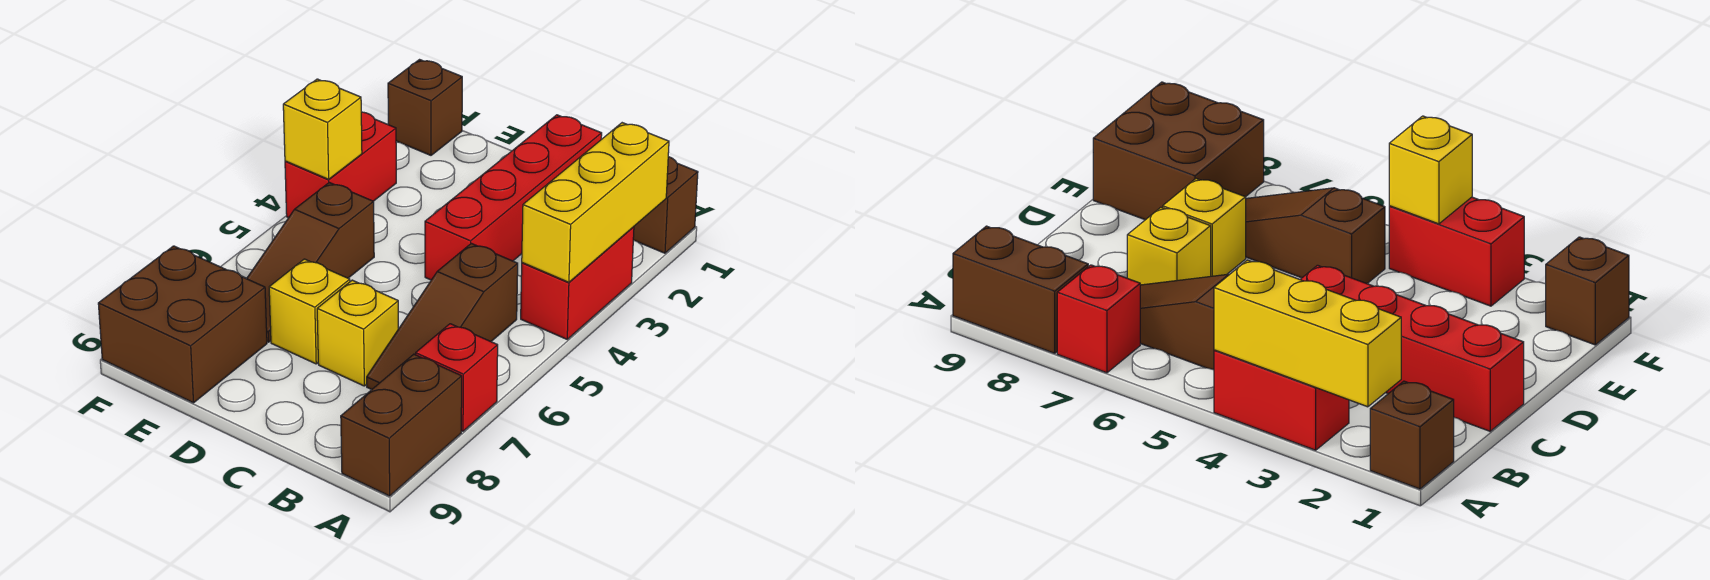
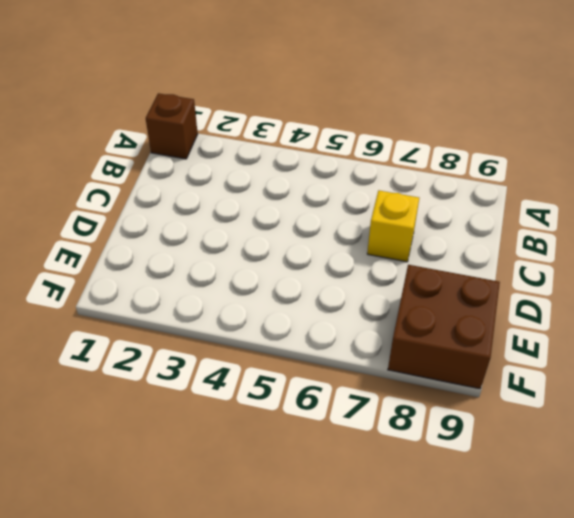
none -> red 1x2 brick [521,227,634,339]
none -> red 1x1 brick [416,324,498,431]
none -> brown 1x2 brick [341,354,462,496]

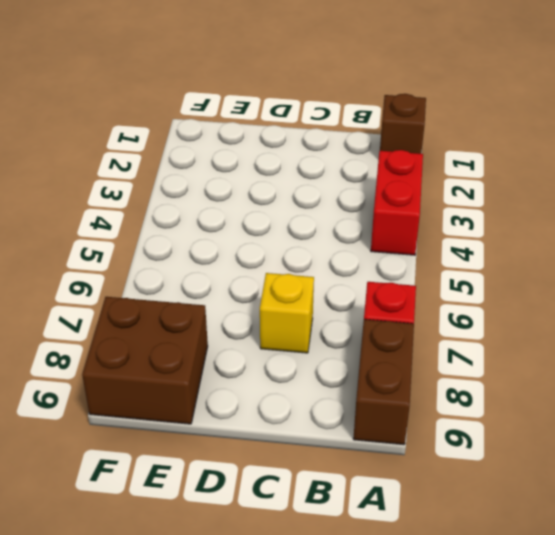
none -> brown 1x3 slope [367,243,518,389]
none -> red 1x4 brick [425,115,602,280]
none -> yellow 1x1 brick [269,259,350,364]

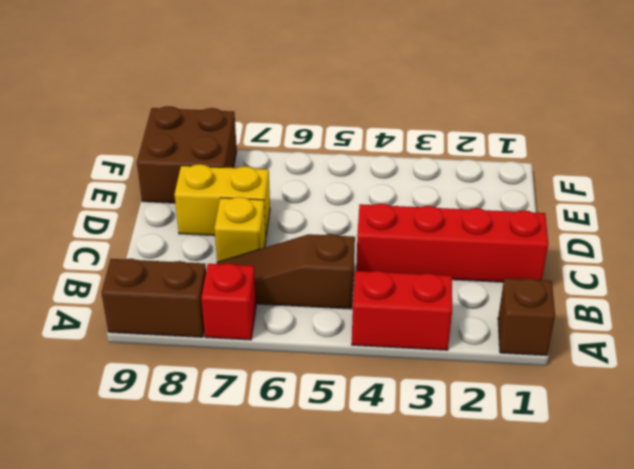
yellow 1x2 brick [174,164,270,236] -> yellow 1x1 brick [269,259,350,364]
none -> brown 1x3 slope [247,182,374,342]
none -> brown 1x1 brick [388,60,462,155]
none -> red 1x2 brick [285,112,396,218]

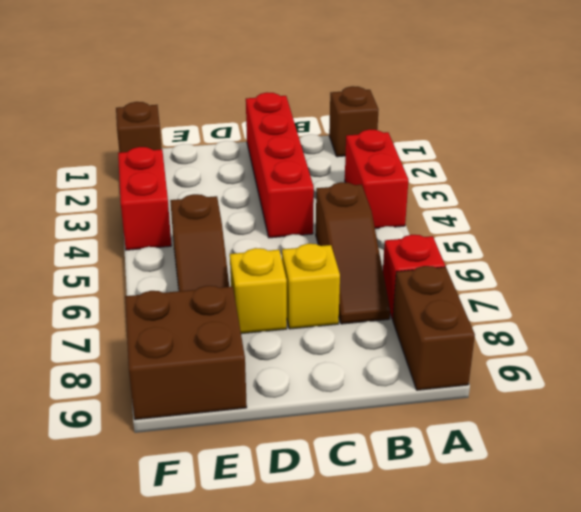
none -> yellow 1x3 brick [522,123,669,282]
none -> yellow 1x1 brick [283,79,362,179]

